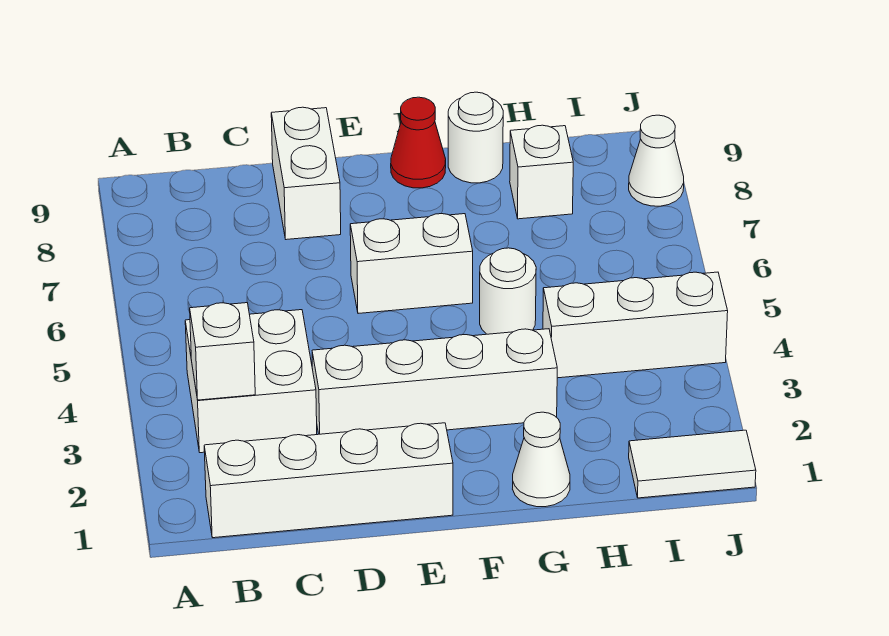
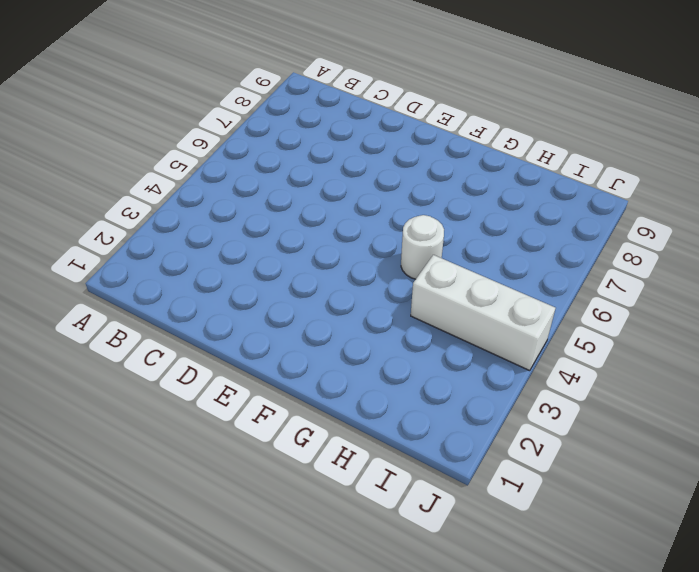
none -> white 1x4 brick [204,423,453,538]
none -> white 2x2 brick [185,310,317,453]
none -> white 1x4 brick [312,329,557,434]

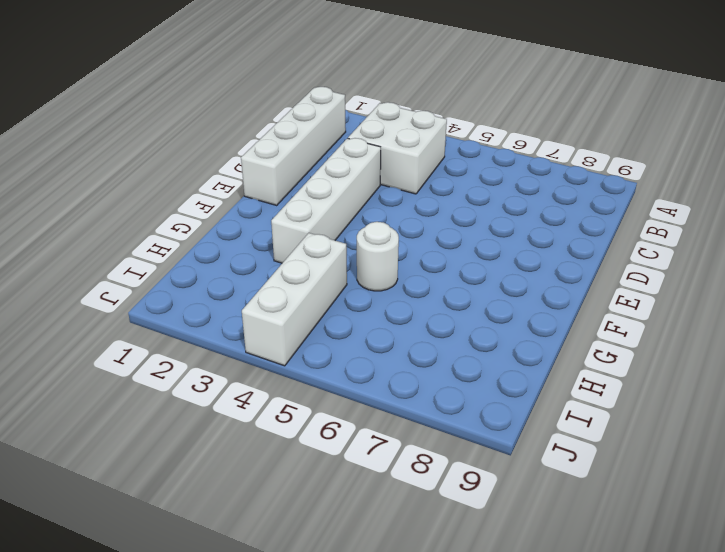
none -> white 1x2 brick [271,107,341,240]
none -> white 1x2 brick [350,214,473,314]
none -> red 1x1 cone [391,97,446,188]

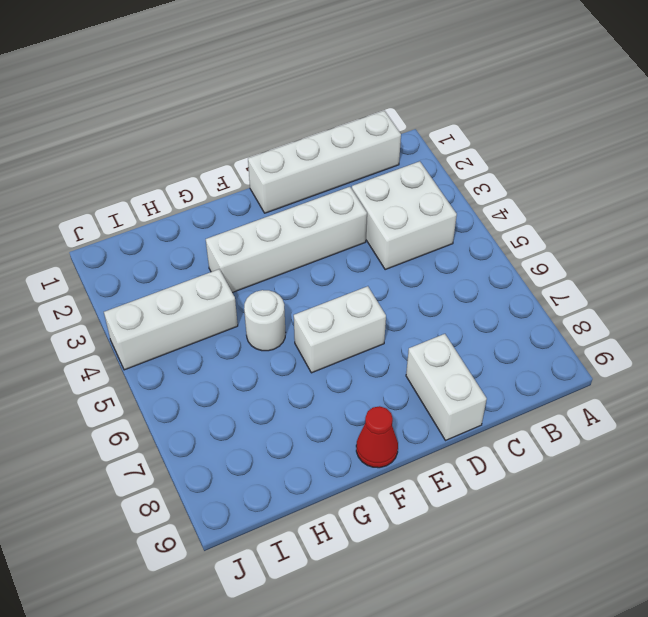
none -> white 1x1 cone [513,412,570,507]
none -> white 1x1 round brick [448,92,503,183]
none -> white 1x1 brick [510,125,573,219]

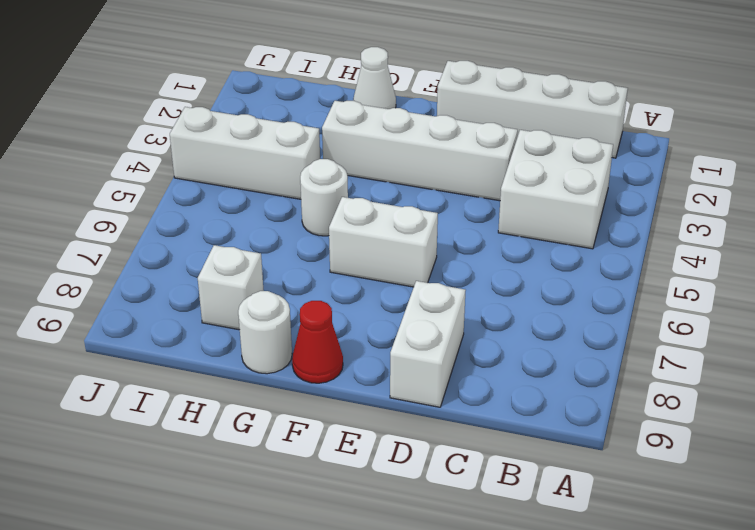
none -> white 1x2 tile [629,430,756,498]
none -> white 1x1 cone [629,115,684,206]
none -> white 1x1 brick [190,303,255,400]

